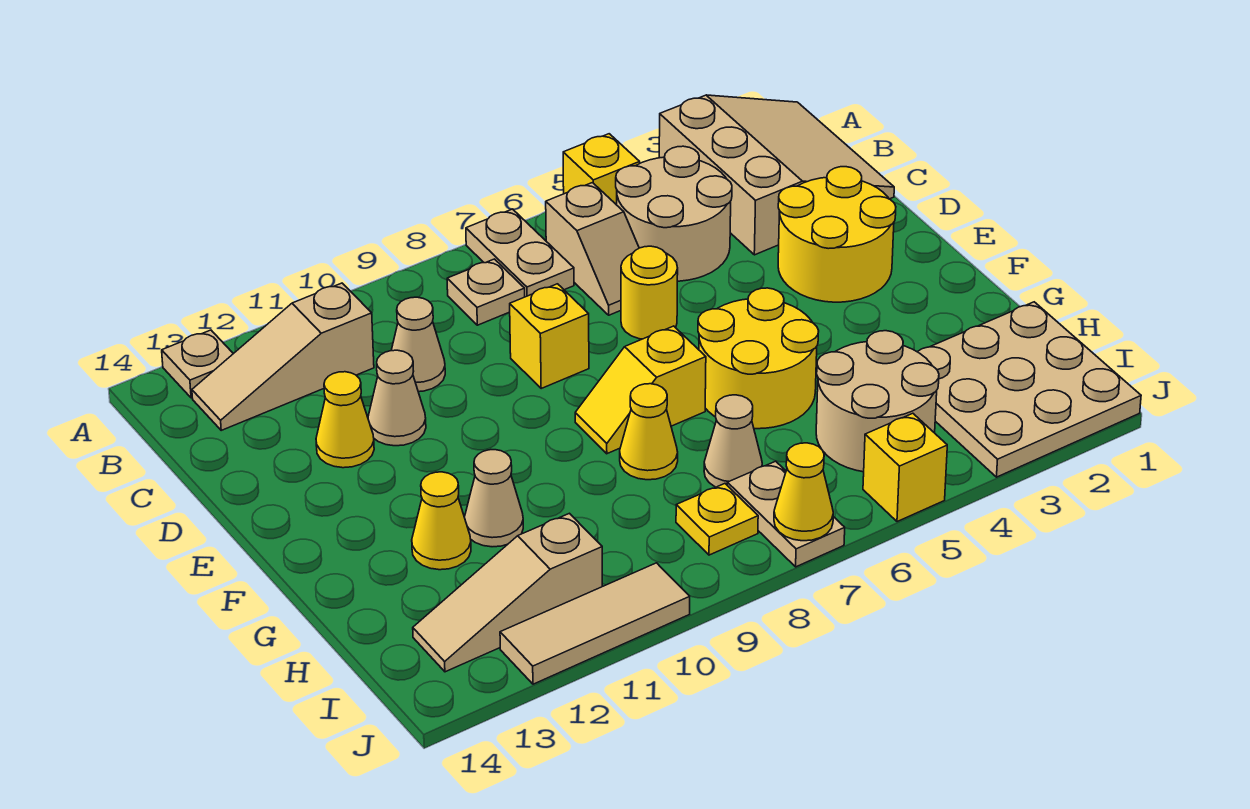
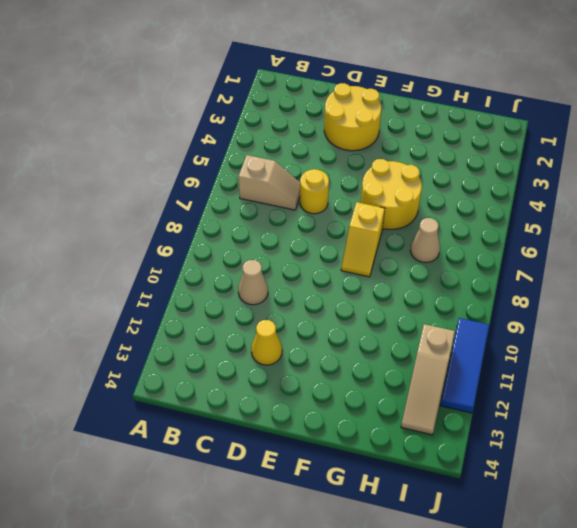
blue 1x3 tile [440,318,489,413] -> tan 1x3 tile [500,563,690,684]
none -> tan 3x3 slope [659,95,894,255]
none -> yellow 1x1 brick [563,134,640,205]
none -> tan 1x2 plate [466,209,574,297]

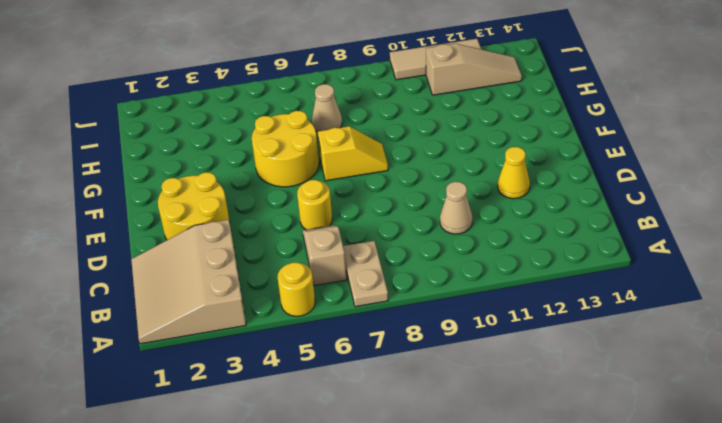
yellow 1x1 round brick [278,263,315,316] -> yellow 1x1 brick [563,134,640,205]
none -> tan 1x1 plate [162,330,233,398]
none -> tan 2x2 round brick [616,146,732,281]
none -> tan 1x1 plate [447,259,525,325]

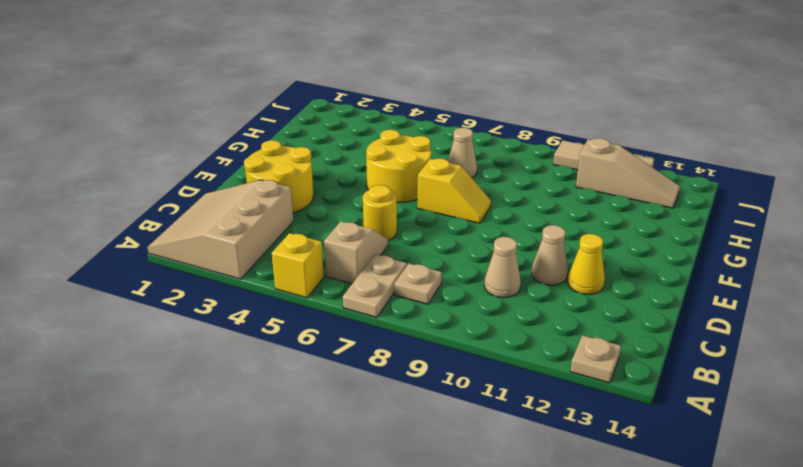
none -> tan 2x2 round brick [616,146,732,281]
none -> tan 1x3 slope [192,283,374,430]
none -> yellow 1x1 brick [510,284,589,388]

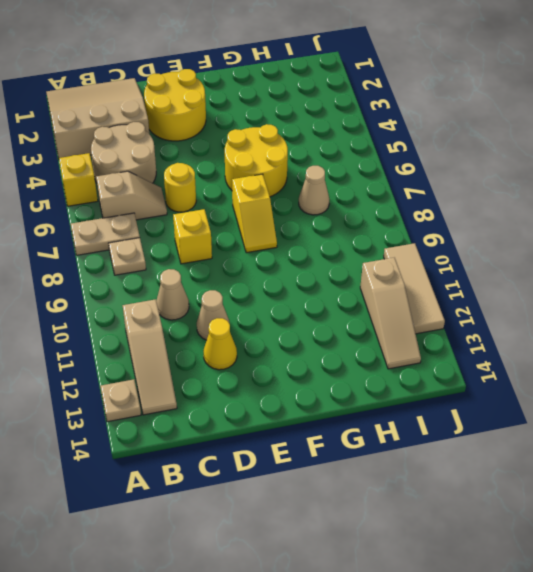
none -> yellow 1x1 cone [620,384,678,480]
none -> tan 1x1 cone [464,450,523,547]
none -> yellow 1x1 cone [412,472,471,570]

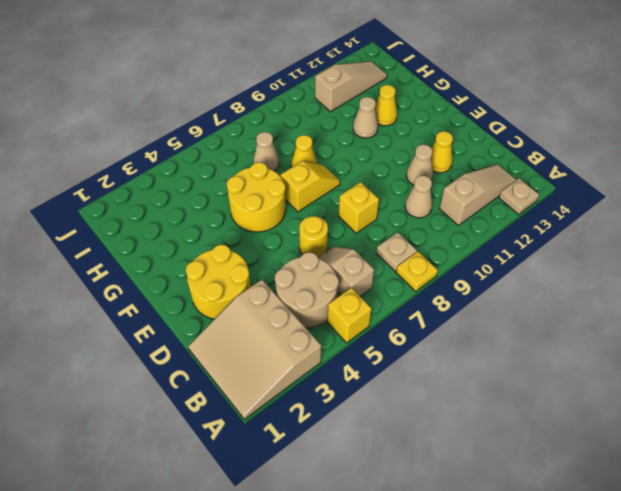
yellow 1x1 plate [396,252,438,291] -> yellow 1x1 plate moved to [676,484,758,555]
none -> tan 1x2 plate [466,209,574,297]
none -> tan 3x3 plate [918,302,1141,477]
none -> tan 2x2 round brick [816,331,939,472]

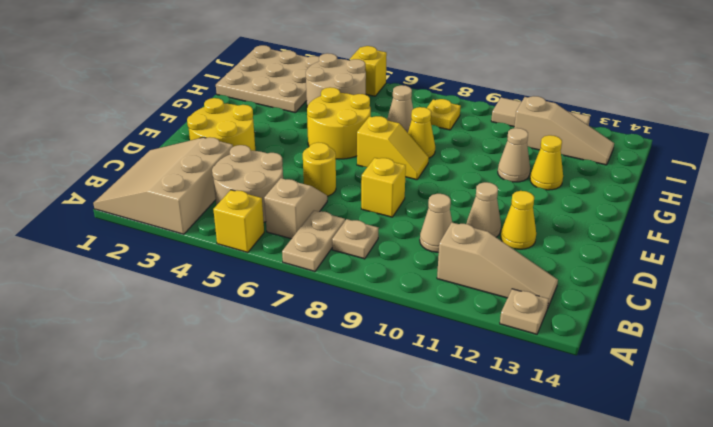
none -> tan 1x2 plate [727,461,845,567]
none -> yellow 1x1 cone [774,443,833,541]

